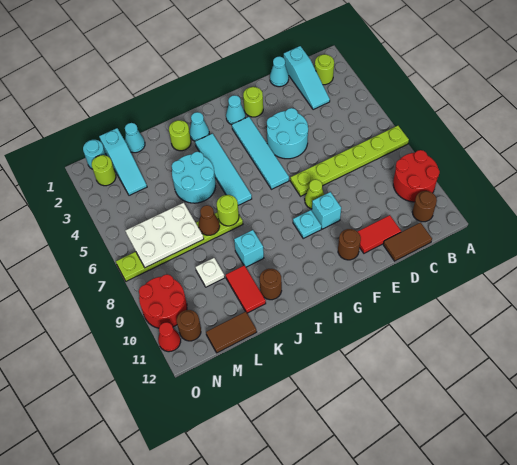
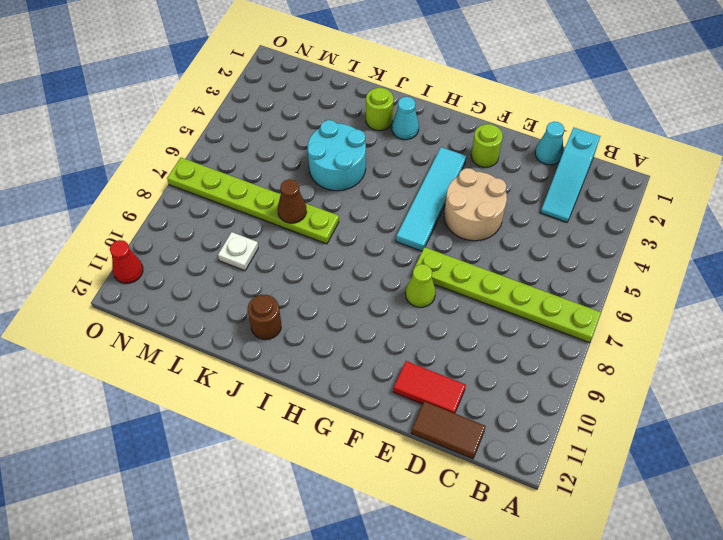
tan 2x2 round brick [444,168,507,241] -> cyan 2x2 round brick [267,108,308,159]
none -> red 2x2 round brick [393,150,440,202]
none -> lime 1x1 round brick [315,54,334,85]
none -> brown 1x1 round brick [412,191,437,222]
none -> cyan 1x1 brick [312,192,341,229]

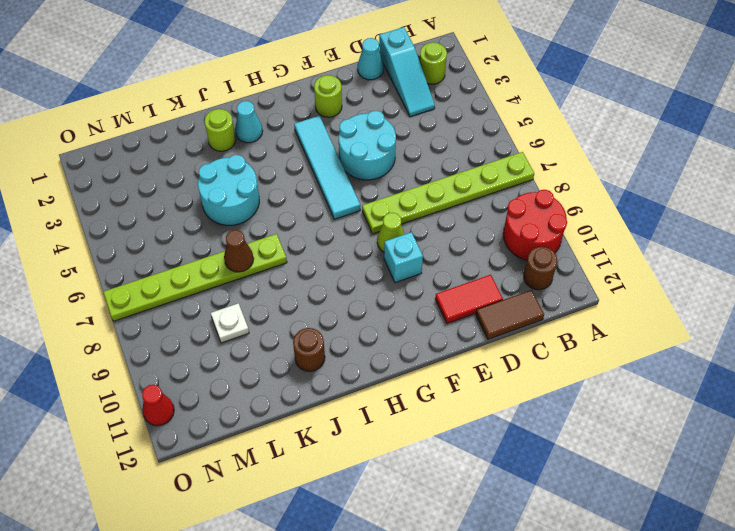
none -> brown 1x1 round brick [338,229,361,260]
none -> cyan 1x1 cone [226,95,245,125]
none -> cyan 1x1 plate [293,210,322,238]
none -> cyan 1x4 tile [195,134,252,205]

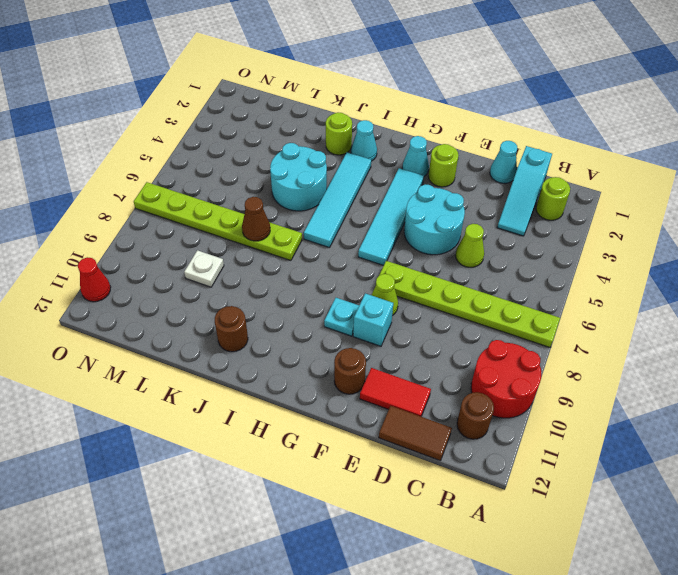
lime 1x1 cone [456,224,484,267] -> none
none -> cyan 1x1 brick [234,230,264,267]
none -> red 1x2 tile [226,265,266,313]
none -> cyan 1x1 cone [125,123,145,153]
none -> brown 1x2 tile [206,311,257,353]

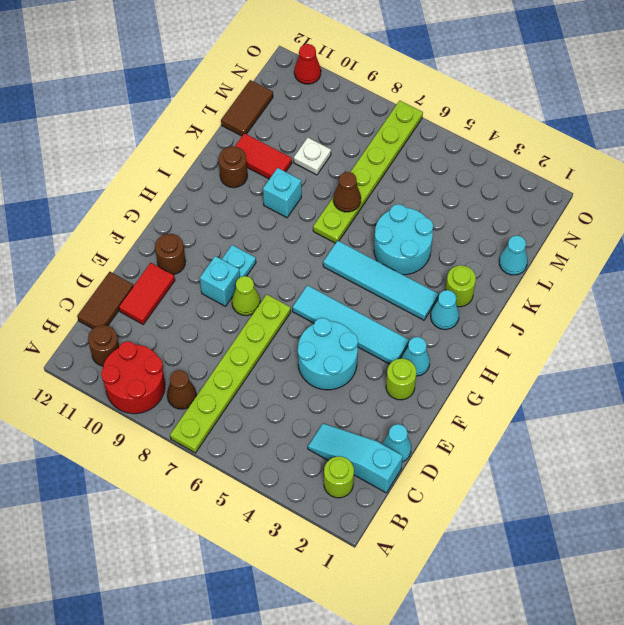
brown 1x1 cone [167,370,196,409] -> none
none -> cyan 1x3 slope [99,128,147,195]
none -> cyan 1x1 round brick [83,140,106,169]
none -> lime 1x1 round brick [92,155,116,186]
none -> red 2x2 round brick [139,274,187,328]

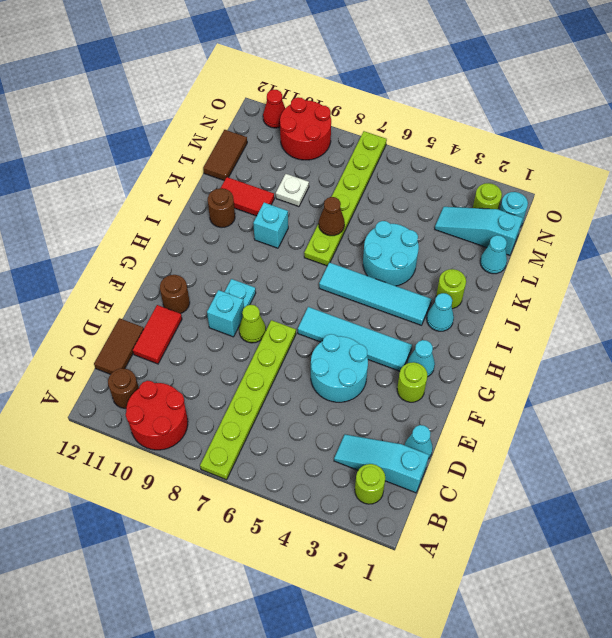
none -> brown 1x1 round brick [177,310,201,341]
none -> lime 1x1 round brick [217,195,239,226]
none -> white 2x3 plate [125,203,204,268]

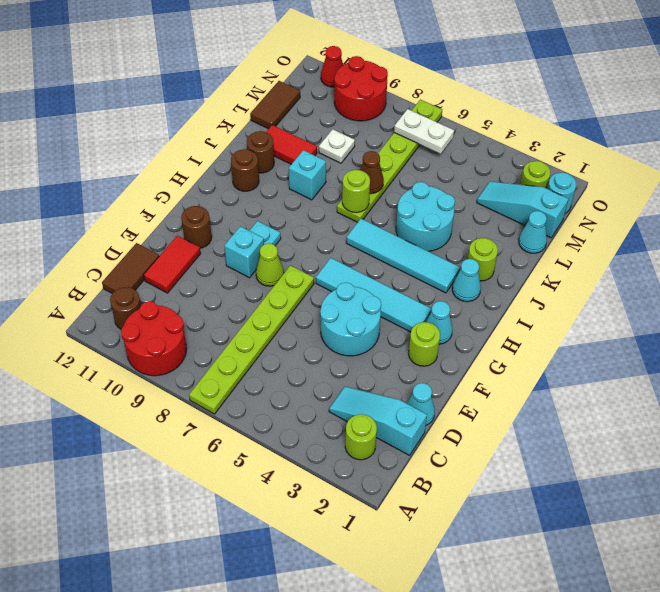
brown 1x1 round brick [231,149,259,191] -> brown 1x1 round brick moved to [177,310,201,341]
white 1x2 plate [394,109,454,154] -> white 2x3 plate [125,203,204,268]

